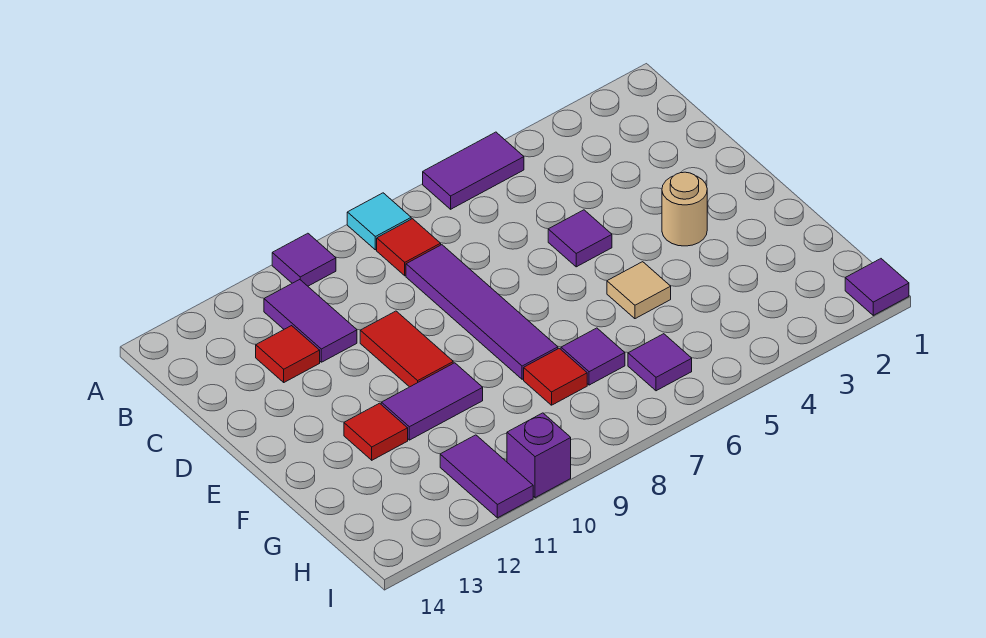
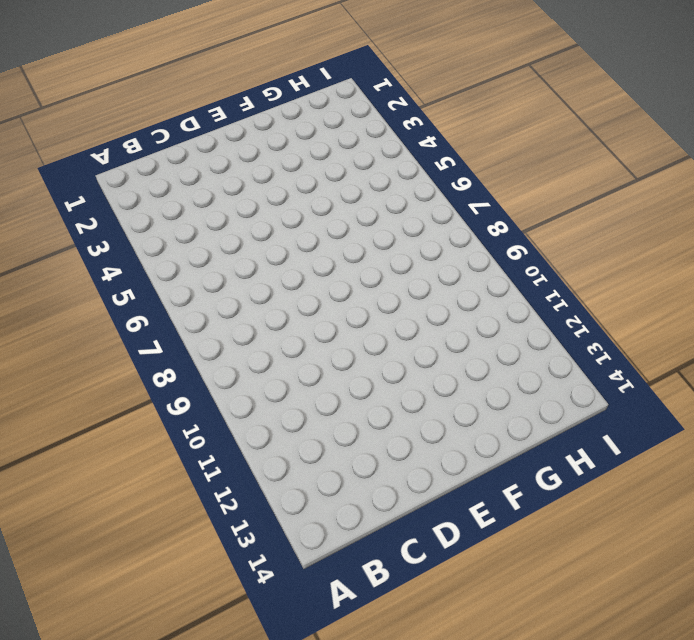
none -> purple 1x2 tile [423,132,524,209]
none -> cyan 1x1 tile [347,193,411,250]
none -> purple 1x1 tile [272,233,336,286]

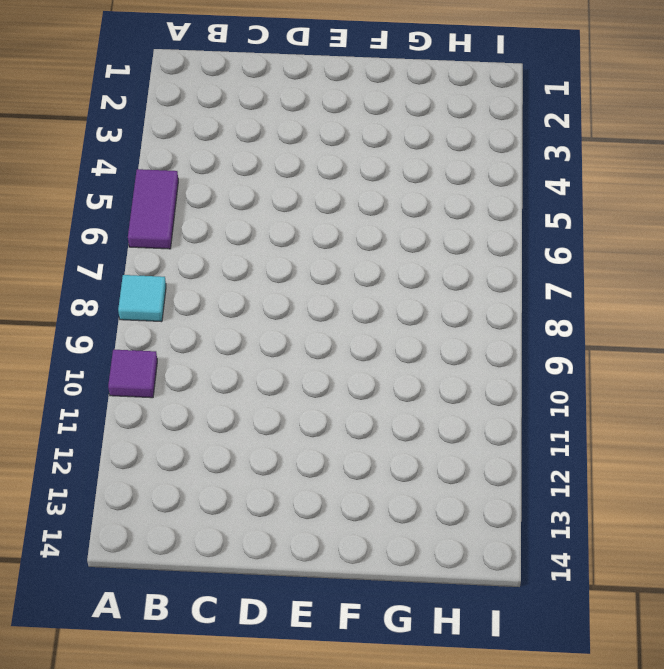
none -> red 1x1 tile [377,219,441,276]
none -> purple 1x2 tile [264,280,357,362]
none -> purple 1x4 tile [406,245,558,379]

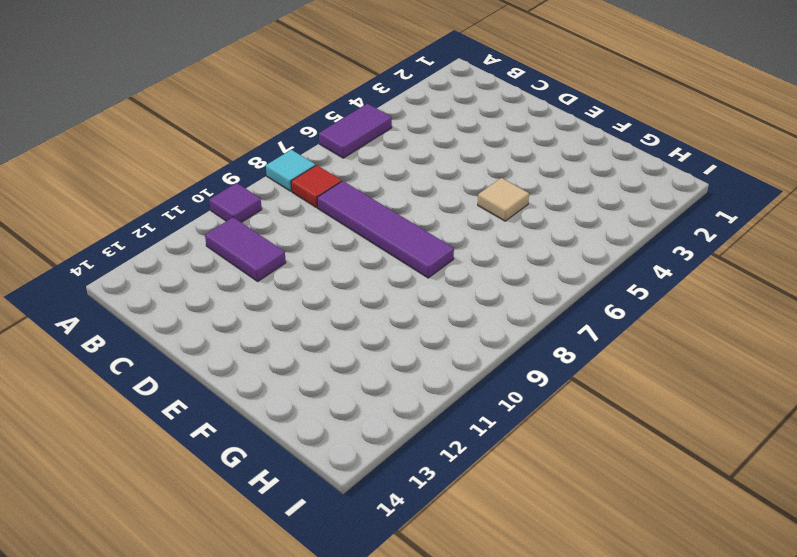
none -> red 1x1 tile [256,326,320,382]
none -> purple 1x1 tile [548,210,612,267]
none -> red 1x2 tile [360,311,453,387]

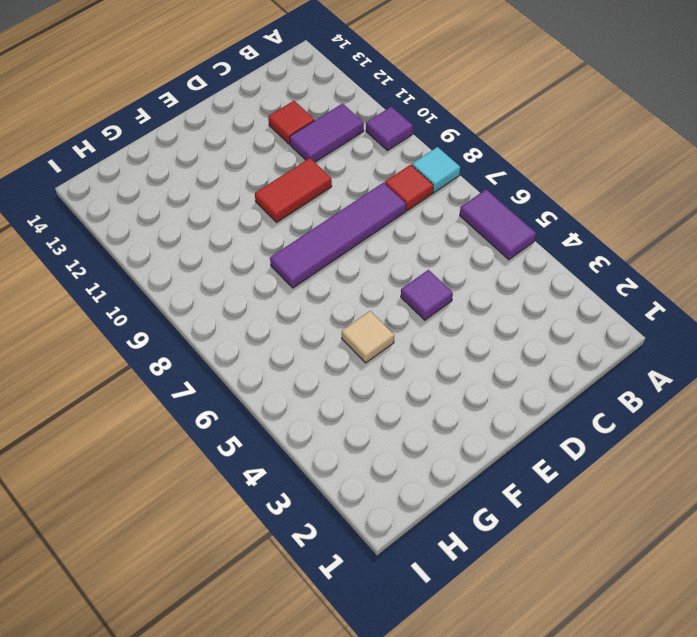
none -> tan 1x1 round brick [662,172,707,246]
none -> purple 1x2 tile [381,363,483,440]
none -> red 1x1 tile [344,403,408,460]

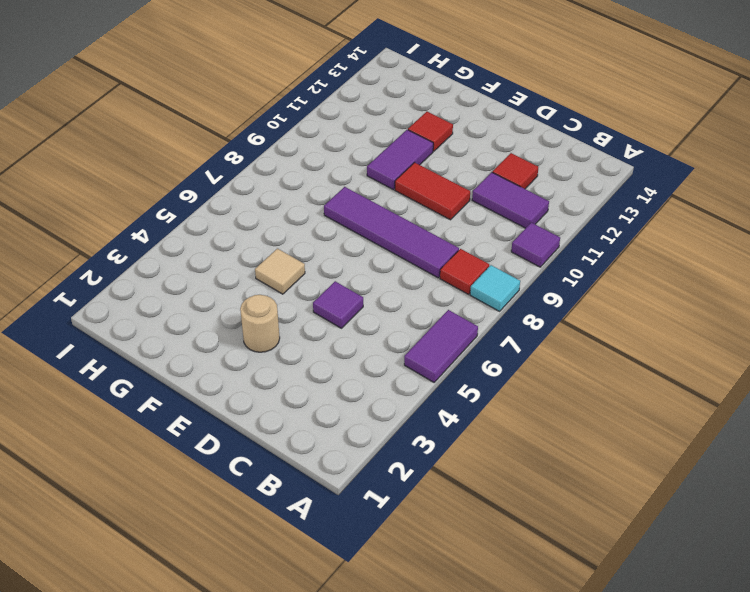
none -> purple 1x1 tile [561,328,625,385]
none -> red 1x1 tile [524,348,587,405]
none -> purple 1x1 tile [628,334,692,391]

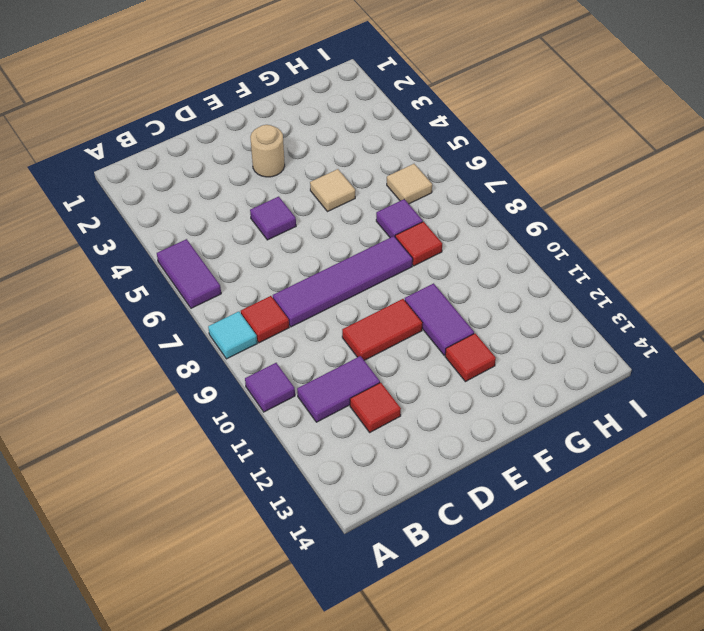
tan 1x1 tile [387,164,432,204] -> purple 1x1 tile [628,334,692,391]
none -> purple 1x2 tile [440,435,533,518]
none -> purple 1x1 tile [845,259,909,315]
none -> purple 1x1 brick [507,413,571,498]

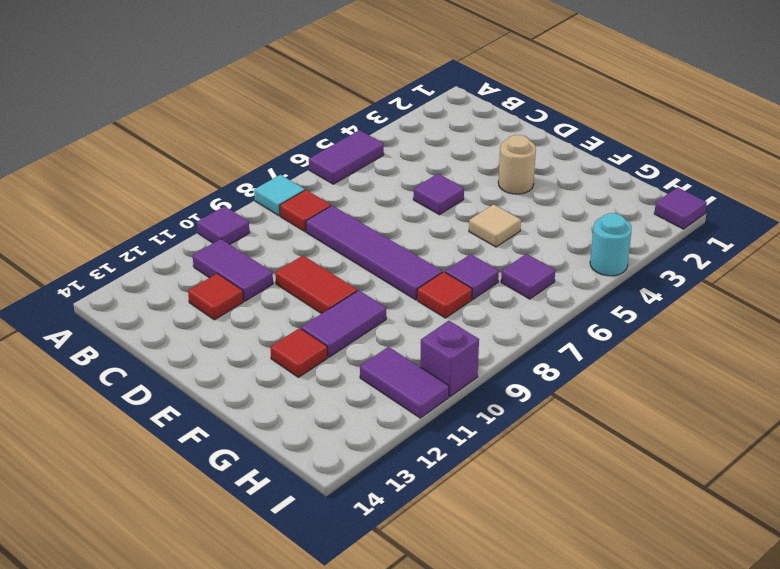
cyan 1x1 round brick [590,213,632,276] -> none

